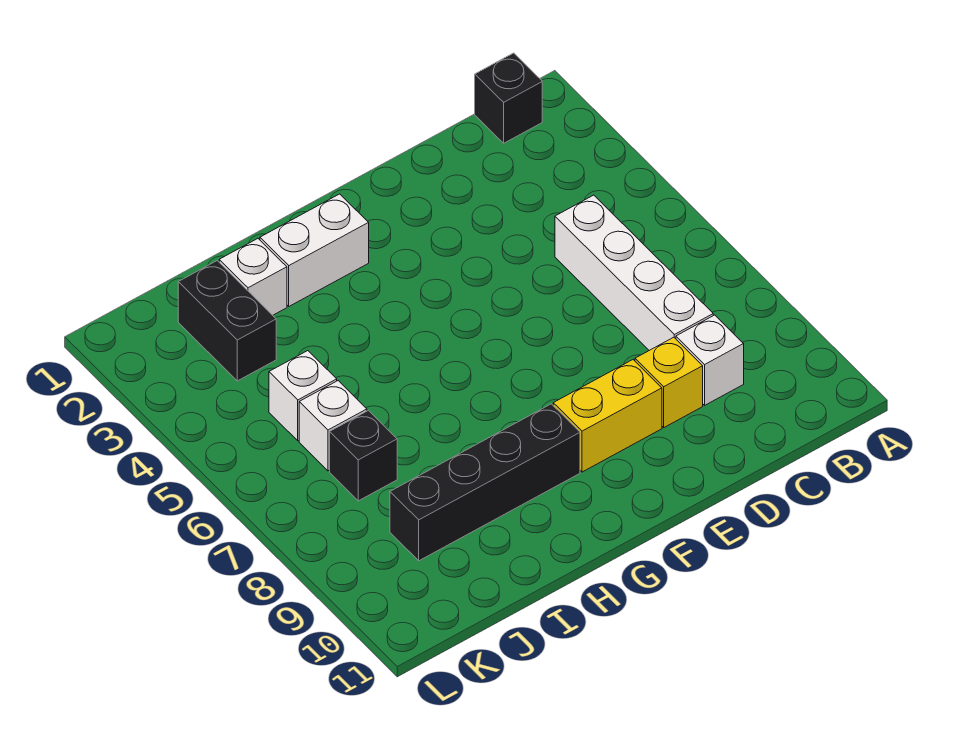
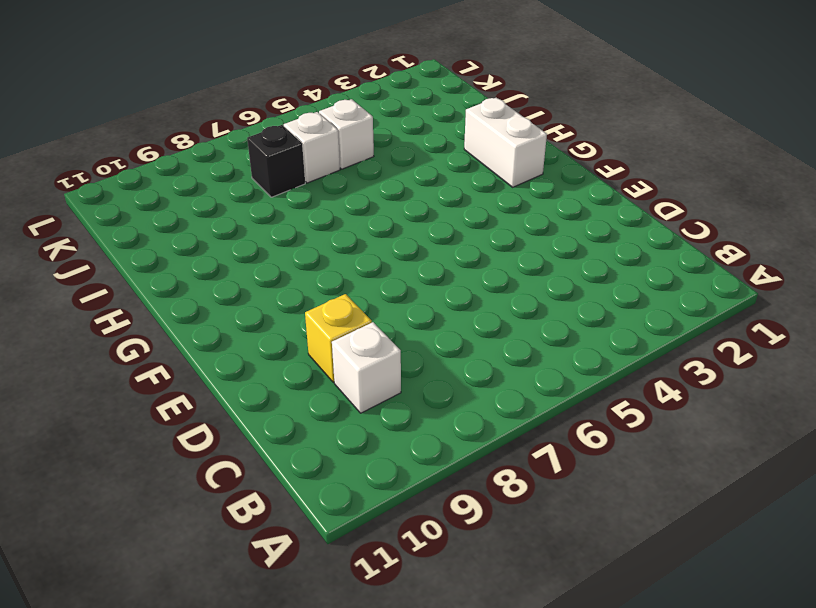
none -> black 1x1 brick [475,53,542,143]
none -> white 1x4 brick [555,195,713,350]
none -> yellow 1x2 brick [553,360,662,472]

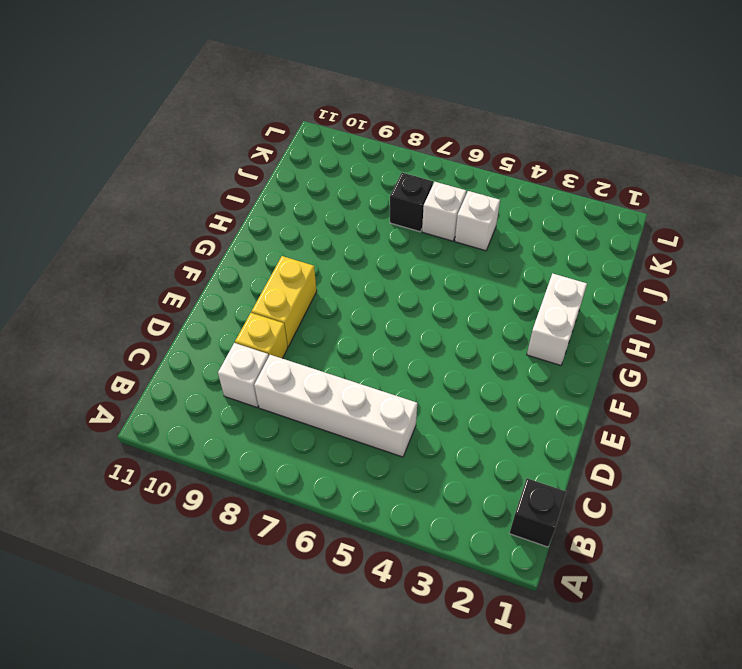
none -> black 1x4 brick [390,404,580,561]
none -> white 1x1 brick [219,239,287,315]
none -> black 1x2 brick [178,261,276,381]

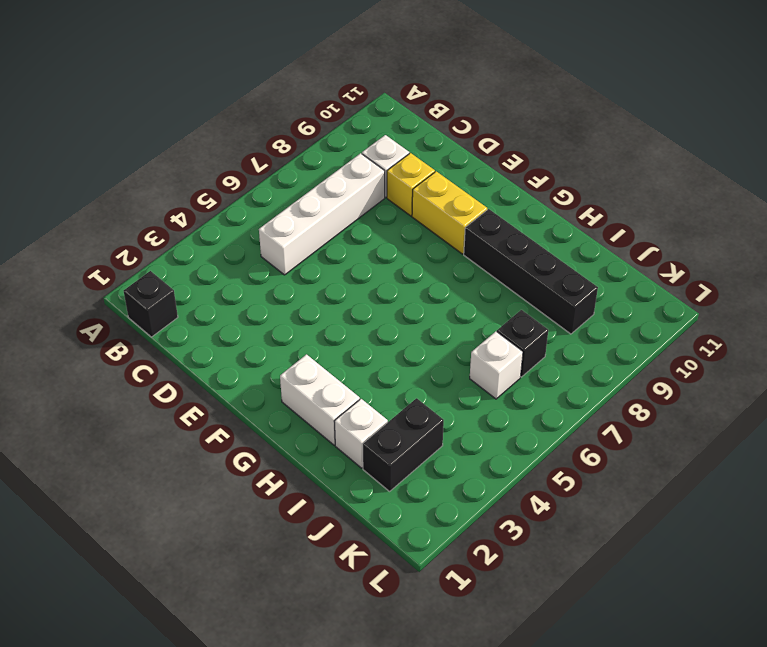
none -> white 1x1 brick [269,351,337,441]

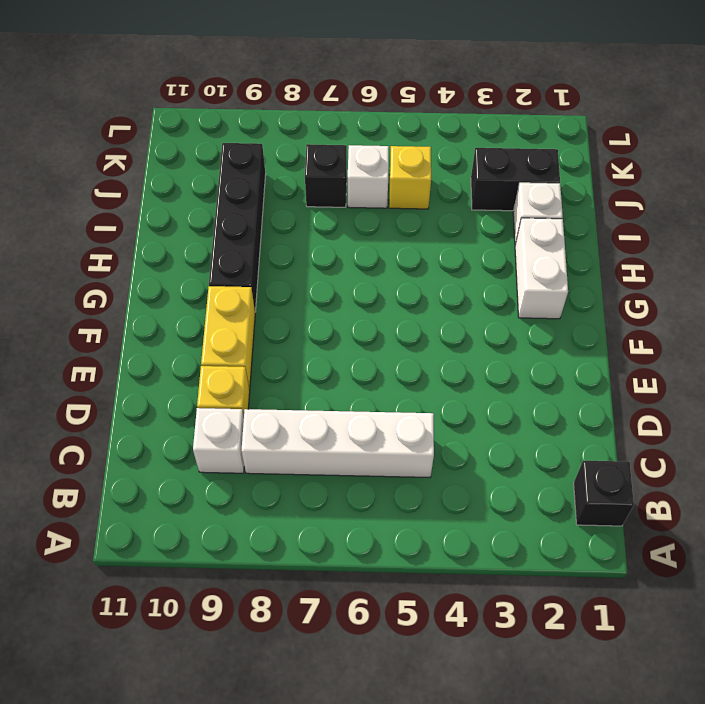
yellow 1x1 brick [389,146,431,209] -> white 1x1 brick [269,351,337,441]

